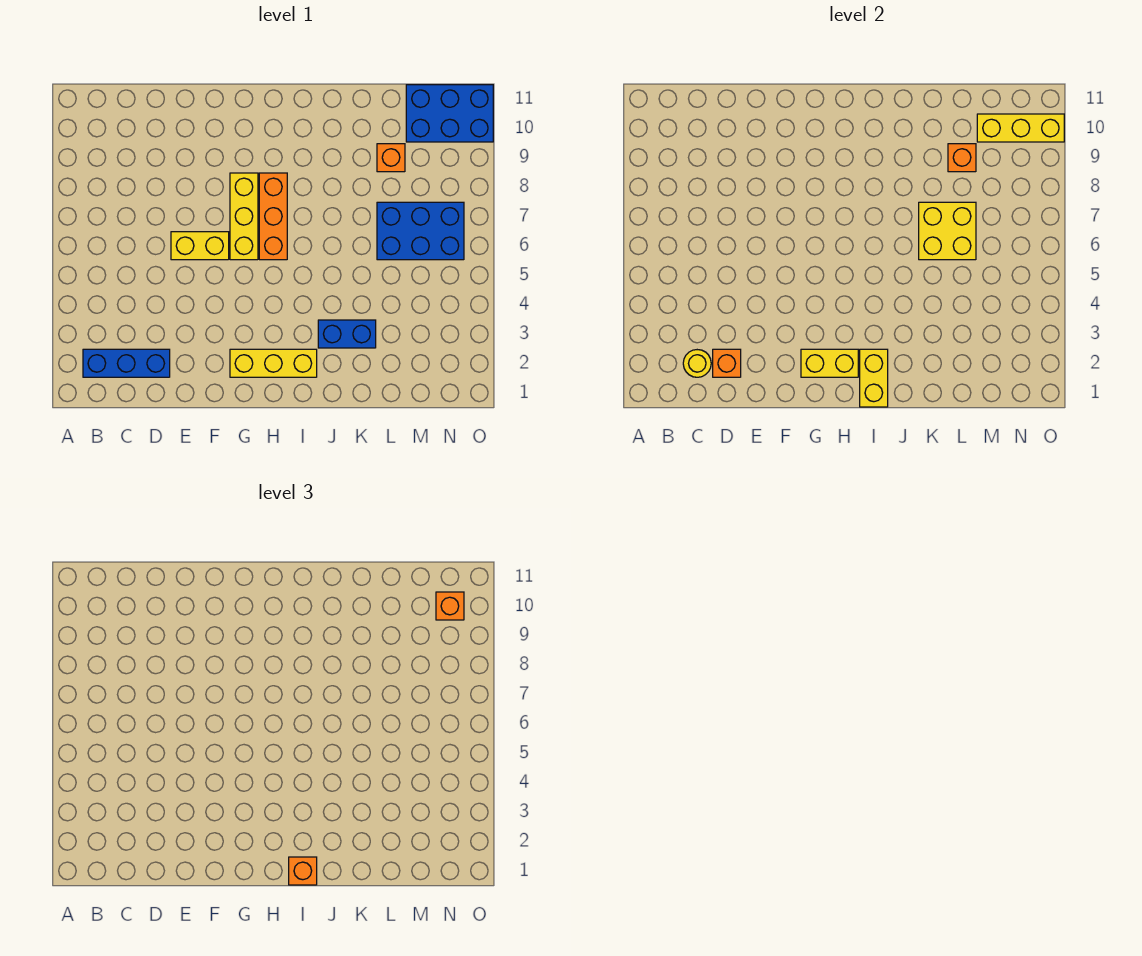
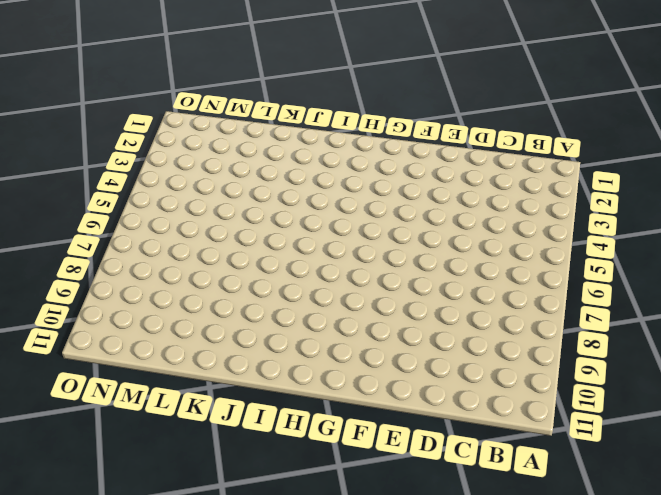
none -> blue 1x3 brick [83,349,170,377]
none -> yellow 1x2 brick [171,232,229,260]
none -> yellow 1x3 brick [230,349,317,377]

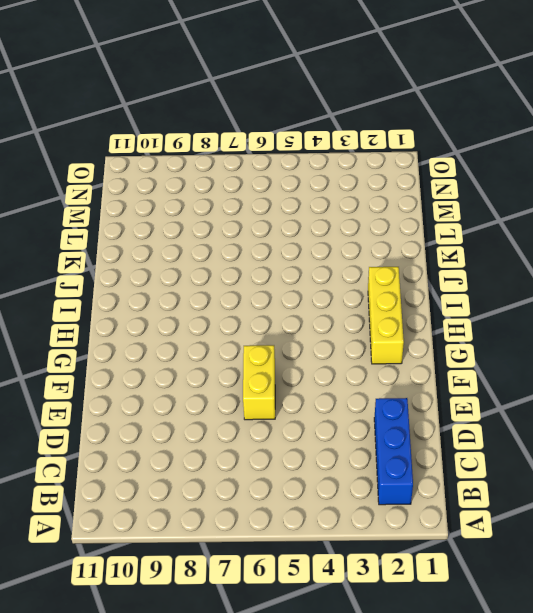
none -> yellow 1x3 brick [230,173,258,260]
none -> orange 1x3 brick [259,173,287,260]
none -> blue 1x2 brick [318,320,376,348]

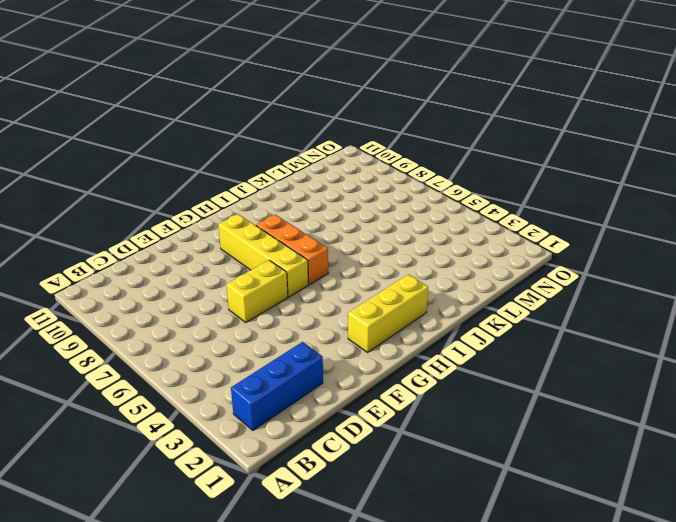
yellow 1x4 brick [218,214,308,297] -> yellow 1x3 brick [230,173,258,260]
none -> blue 1x2 brick [318,320,376,348]
none -> blue 2x3 brick [377,202,464,260]
none -> orange 1x1 brick [377,144,405,172]

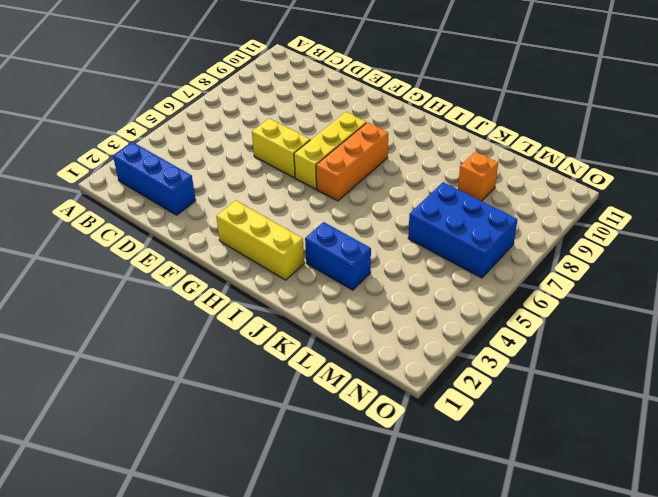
none -> blue 2x3 brick [406,85,493,142]
none -> yellow 1x1 round brick [683,350,711,377]
none -> orange 1x1 brick [713,349,741,377]

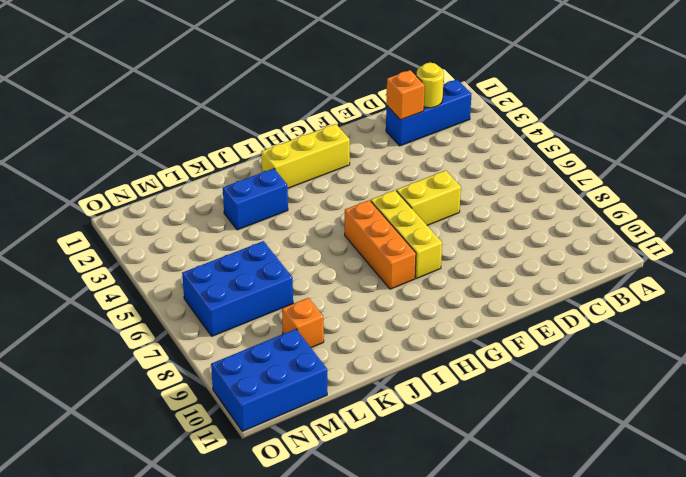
none -> yellow 1x2 brick [801,349,858,377]
none -> yellow 1x2 brick [860,349,888,407]
none -> yellow 2x2 brick [919,202,976,260]

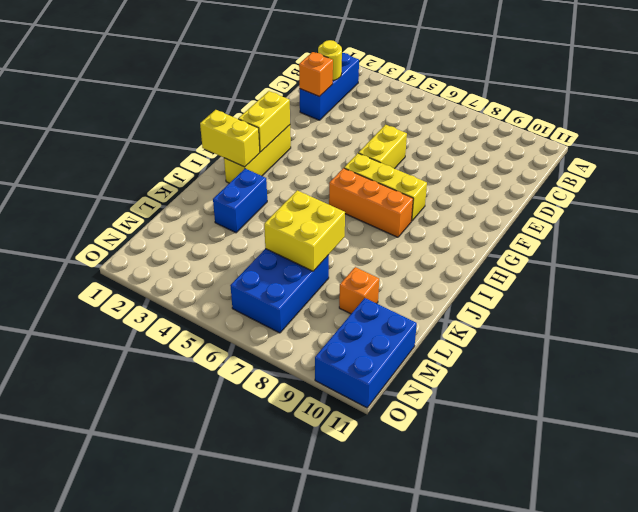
none -> orange 1x1 brick [948,144,976,172]
none -> yellow 1x3 brick [977,114,1064,142]
none -> orange 1x1 brick [289,857,317,885]

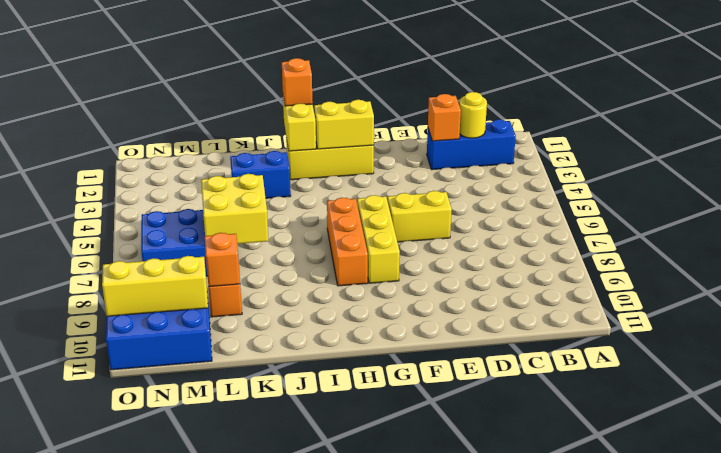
none -> orange 1x1 brick [436,592,464,620]

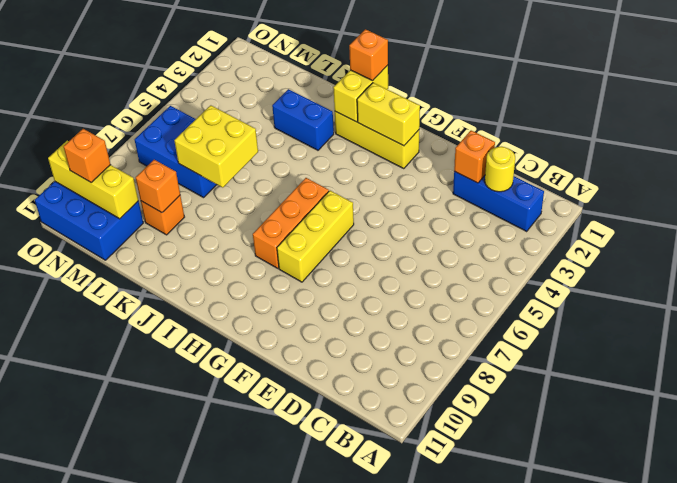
none -> yellow 1x2 brick [171,232,229,260]

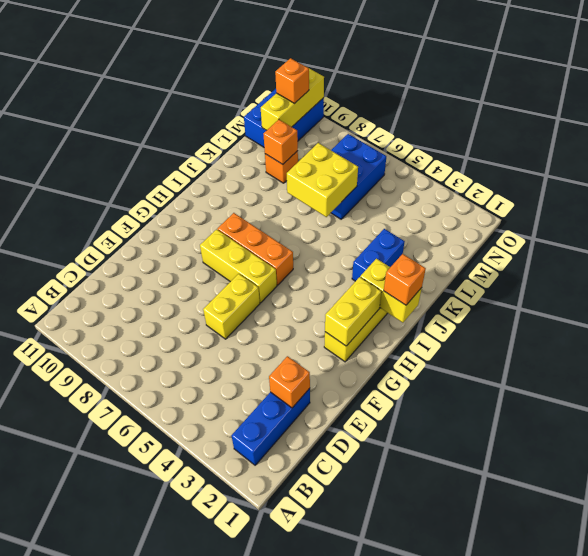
none -> yellow 1x1 round brick [683,350,711,377]

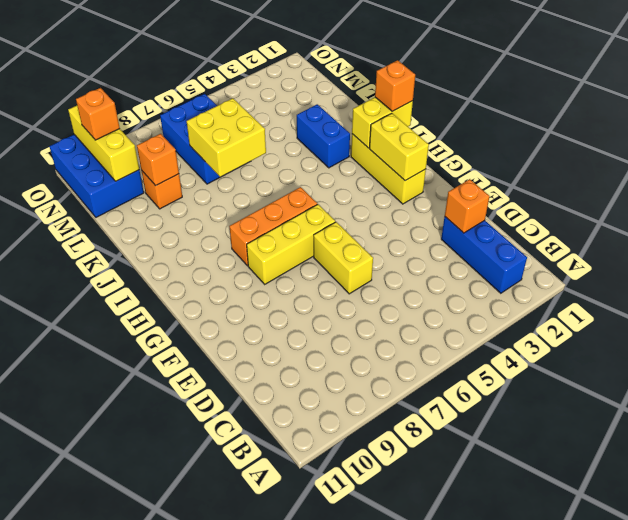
none -> yellow 1x1 round brick [683,350,711,377]

